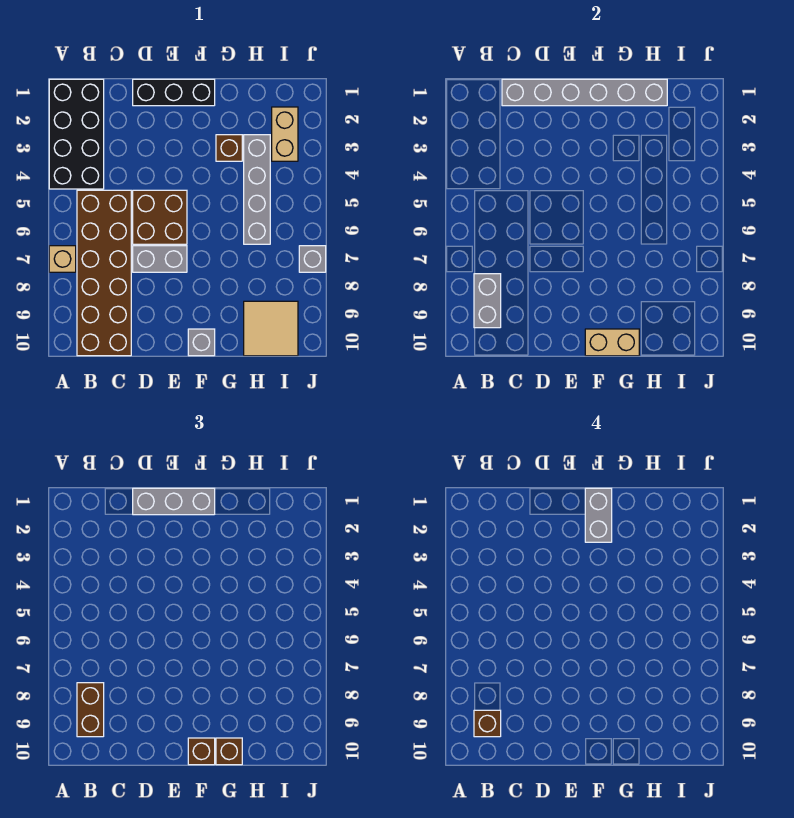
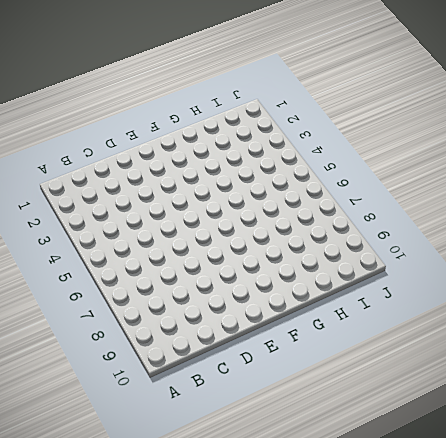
none -> black 2x4 brick [49,79,104,189]
none -> tan 1x1 brick [49,246,76,272]
none -> brown 2x6 brick [77,190,131,356]

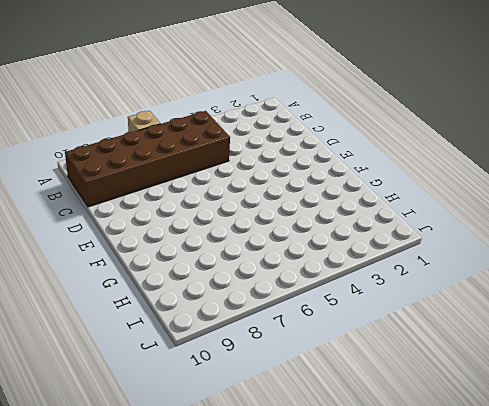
none -> black 2x4 brick [49,79,104,189]
none -> black 1x3 brick [133,79,215,106]
none -> brown 2x2 brick [133,190,187,244]

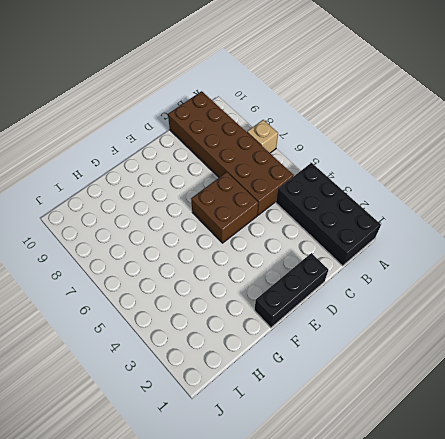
none -> grey 1x2 brick [133,246,187,272]
none -> grey 1x1 brick [188,329,215,356]
none -> brown 1x1 brick [216,135,242,161]

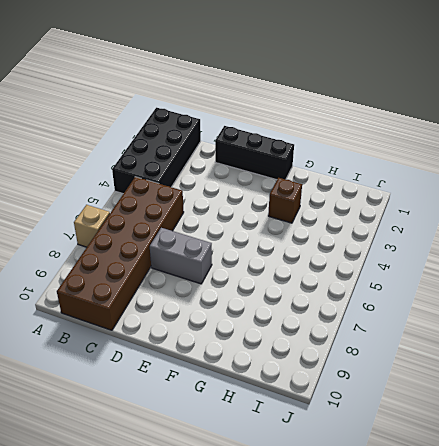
none -> brown 2x2 brick [133,190,187,244]
none -> grey 1x1 brick [188,329,215,356]
none -> grey 1x4 brick [244,135,270,244]

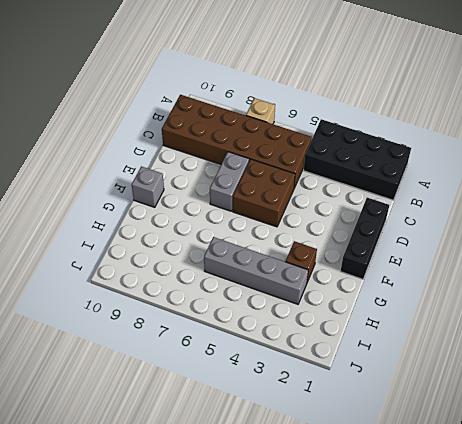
none -> tan 2x2 tile [244,301,298,356]
none -> tan 1x2 brick [272,107,298,161]
none -> grey 1x1 brick [299,246,326,272]

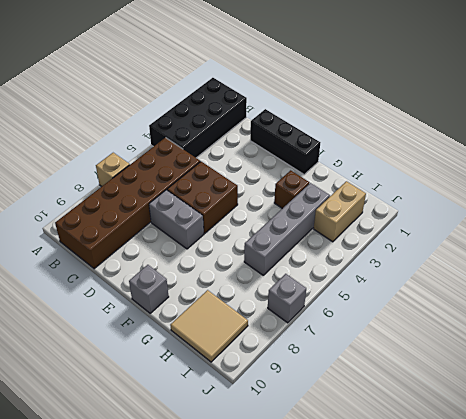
none -> grey 1x2 brick [474,274,501,328]
none -> grey 1x6 brick [502,79,667,106]
none -> tan 1x2 brick [585,329,639,356]

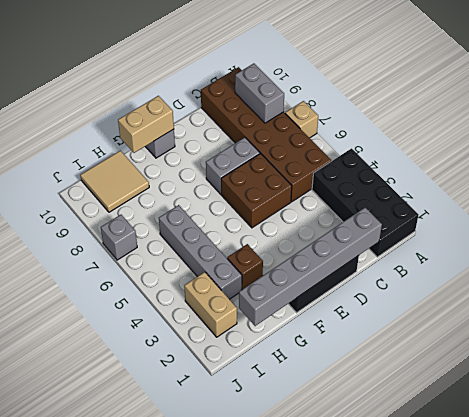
none -> brown 1x2 brick [77,683,104,737]
none -> grey 1x3 brick [133,488,215,515]
none -> brown 1x1 brick [188,738,215,765]

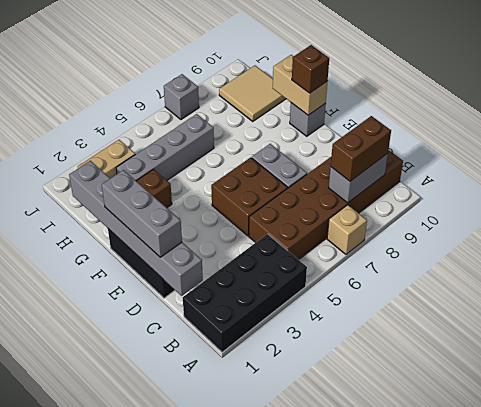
none -> brown 1x1 brick [216,738,242,765]
none -> brown 1x1 brick [474,710,501,737]
none -> grey 1x2 brick [585,488,612,542]

